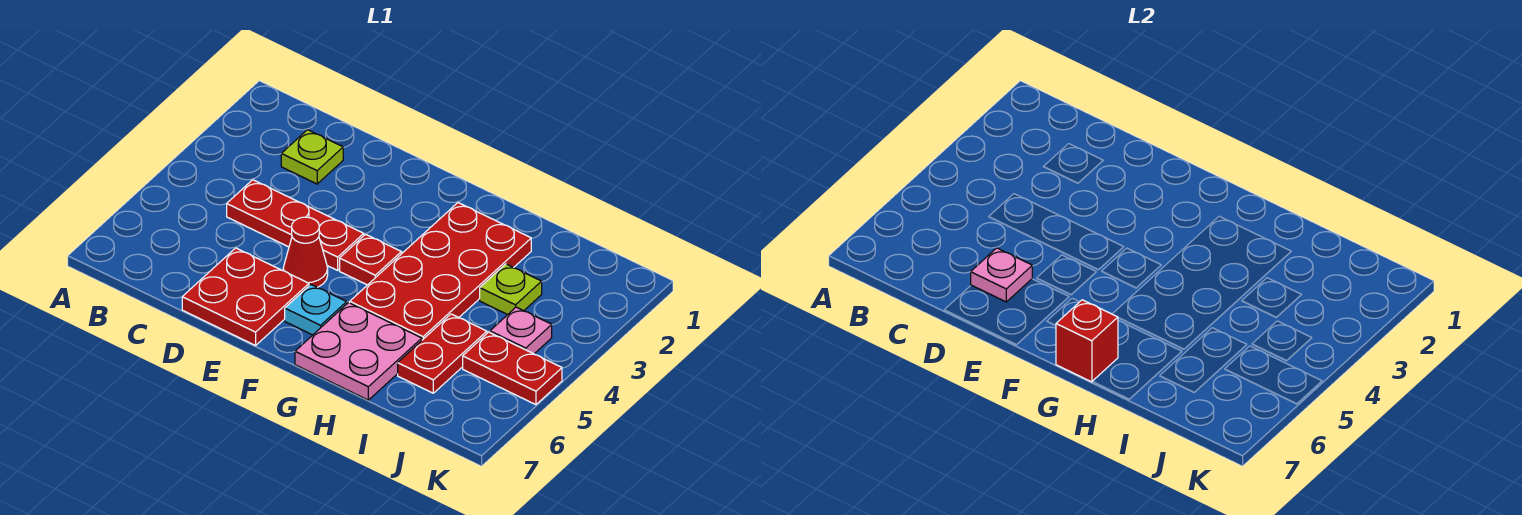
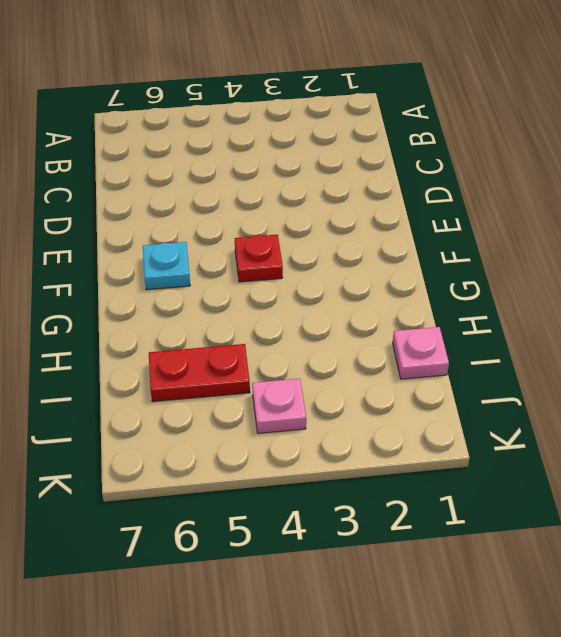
pink 1x1 plate [393,327,449,379] -> pink 1x1 plate moved to [971,248,1032,302]
none -> lime 1x1 plate [281,130,343,184]
none -> red 1x3 plate [227,180,364,270]
none -> red 2x2 plate [182,248,309,345]

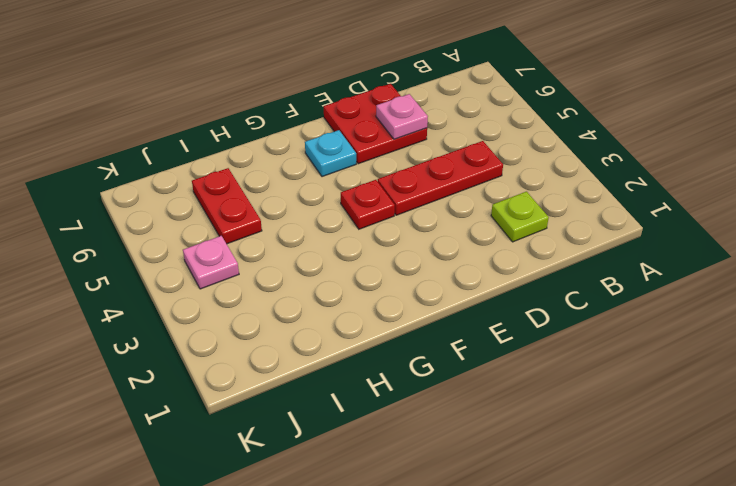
none -> red 1x1 cone [283,217,328,287]
none -> red 2x4 plate [350,203,531,340]
none -> pink 2x2 plate [295,303,422,400]

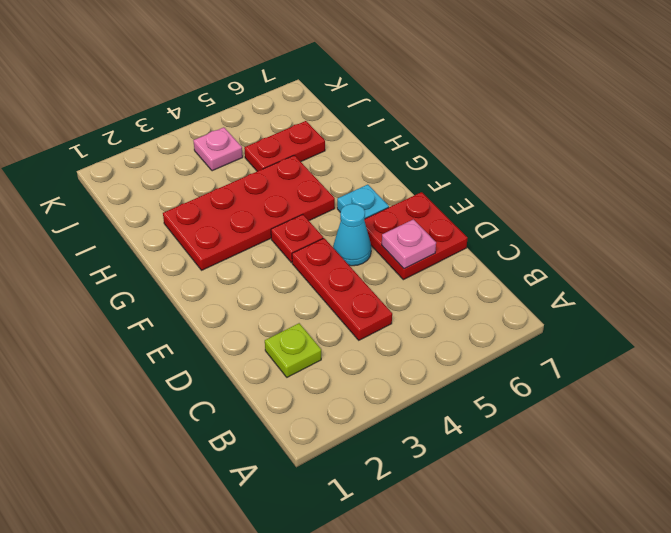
cyan 1x1 cone [333,204,371,266] -> red 1x1 cone [283,217,328,287]
none -> pink 2x2 plate [295,303,422,400]
none -> lime 1x1 plate [480,264,542,315]
none -> red 1x2 plate [463,332,562,405]

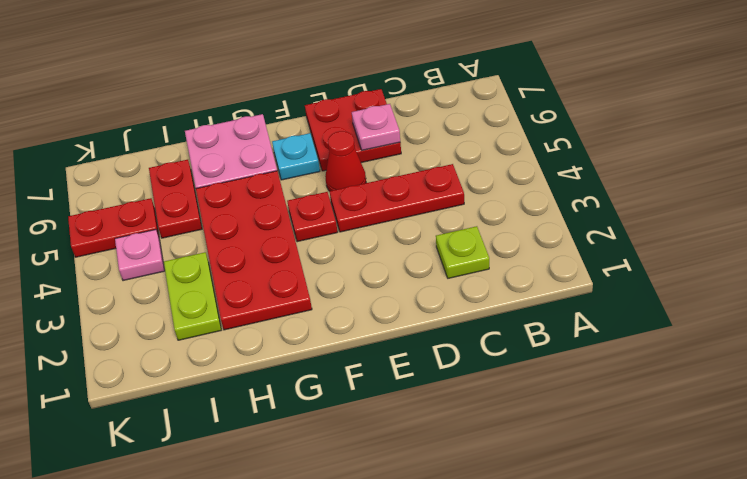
lime 1x2 plate [164,252,221,340] -> lime 1x1 plate [480,264,542,315]
none -> red 1x1 brick [1056,300,1118,382]

